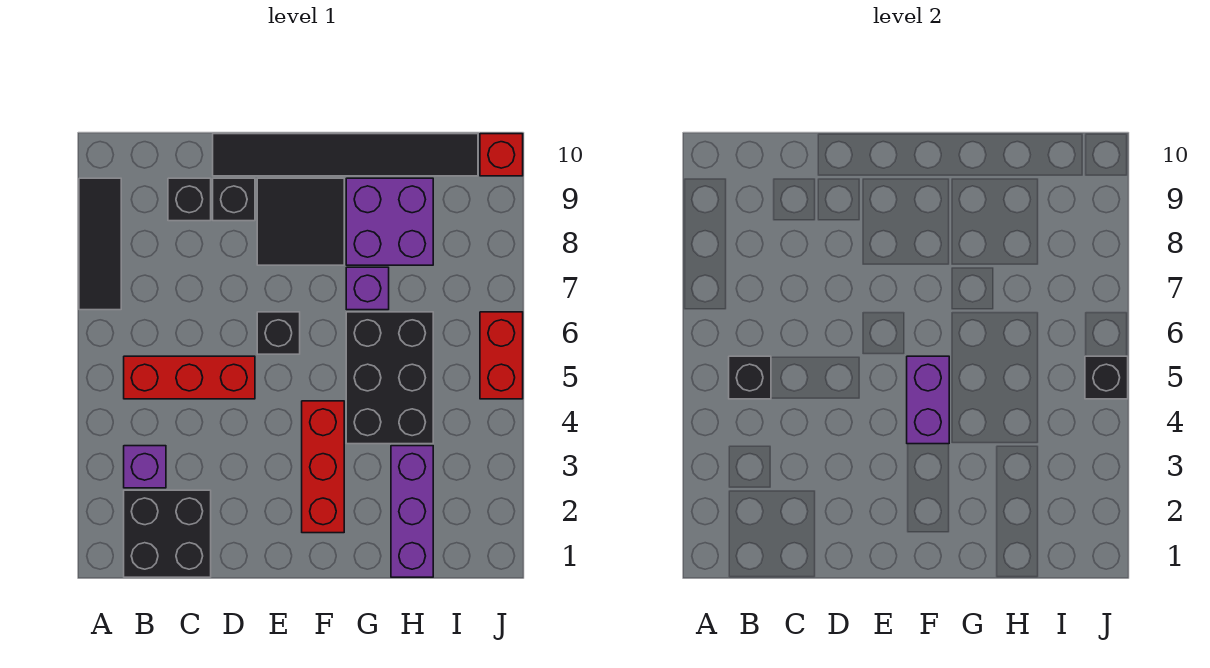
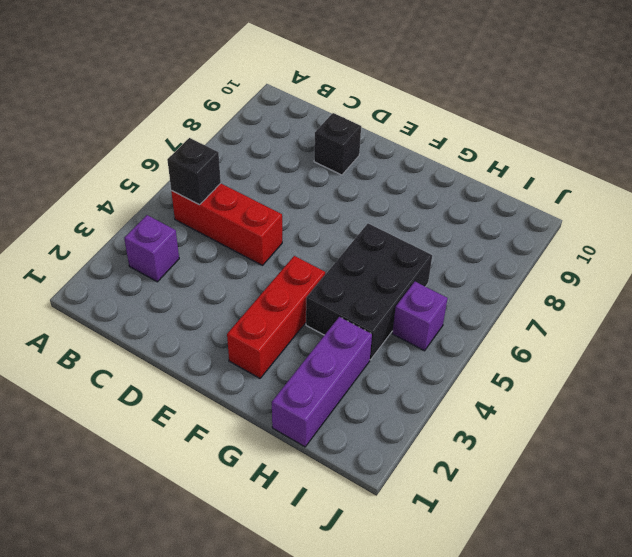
purple 1x1 brick [392,282,448,351] -> purple 1x1 brick moved to [346,267,389,310]
none -> black 1x3 tile [79,178,121,310]
none -> black 2x2 brick [124,490,211,577]
none -> black 1x1 brick [168,178,211,221]

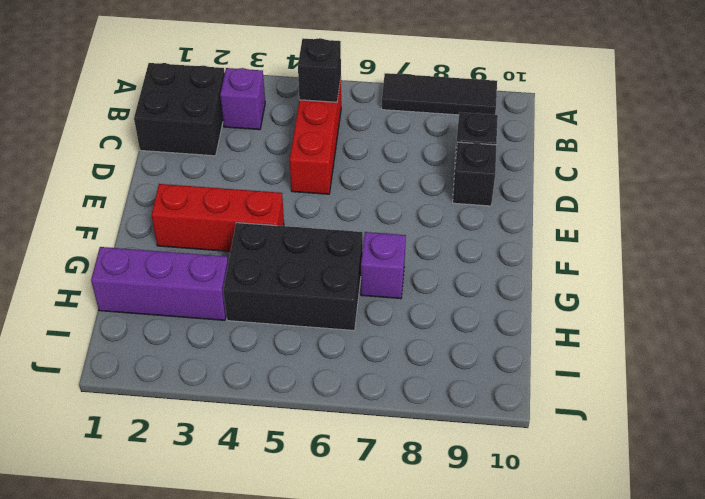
none -> black 1x6 tile [213,134,478,176]
none -> black 1x1 brick [257,312,300,354]
none -> black 2x2 tile [257,178,344,265]

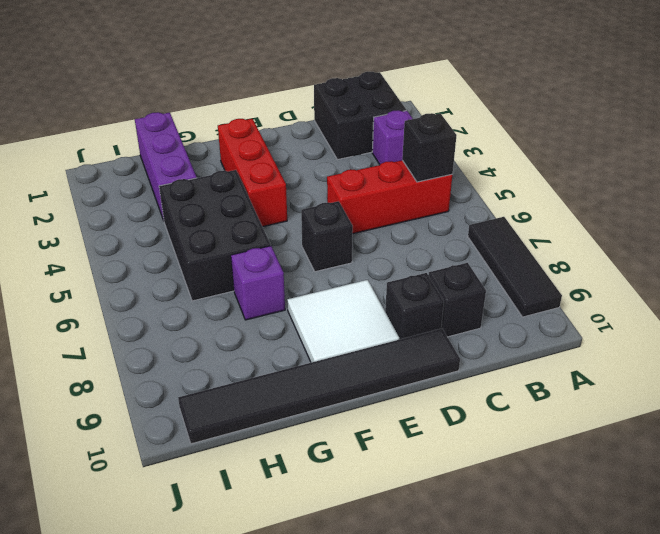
white 2x2 tile [287,280,399,363] -> black 2x2 tile [257,178,344,265]
none -> purple 2x2 brick [346,178,433,265]
none -> red 1x2 brick [480,312,523,399]
none -> red 1x1 brick [480,134,523,176]

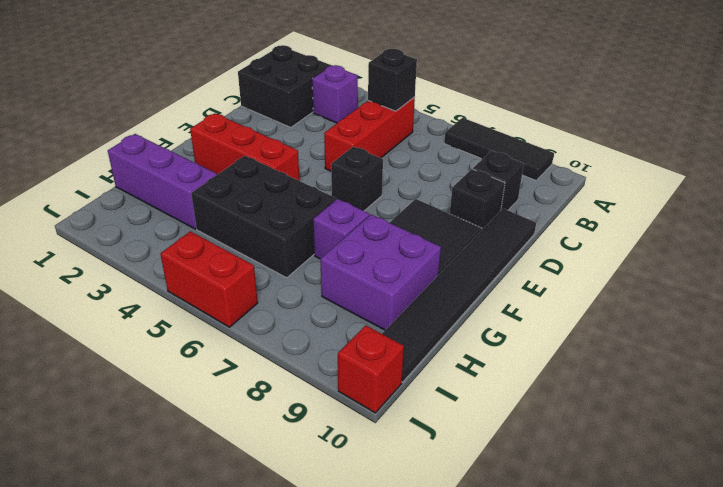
none -> purple 1x2 brick [907,356,949,444]
none -> black 1x1 brick [1085,356,1128,399]

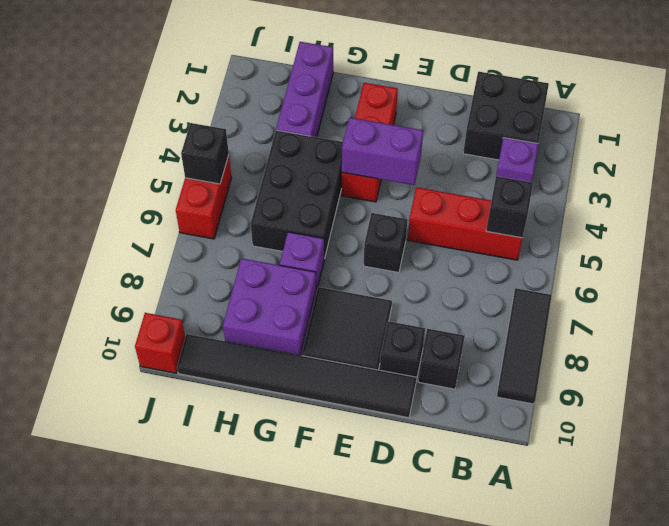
purple 1x2 brick [342,118,423,185] -> purple 1x2 brick turned to [907,356,949,444]

